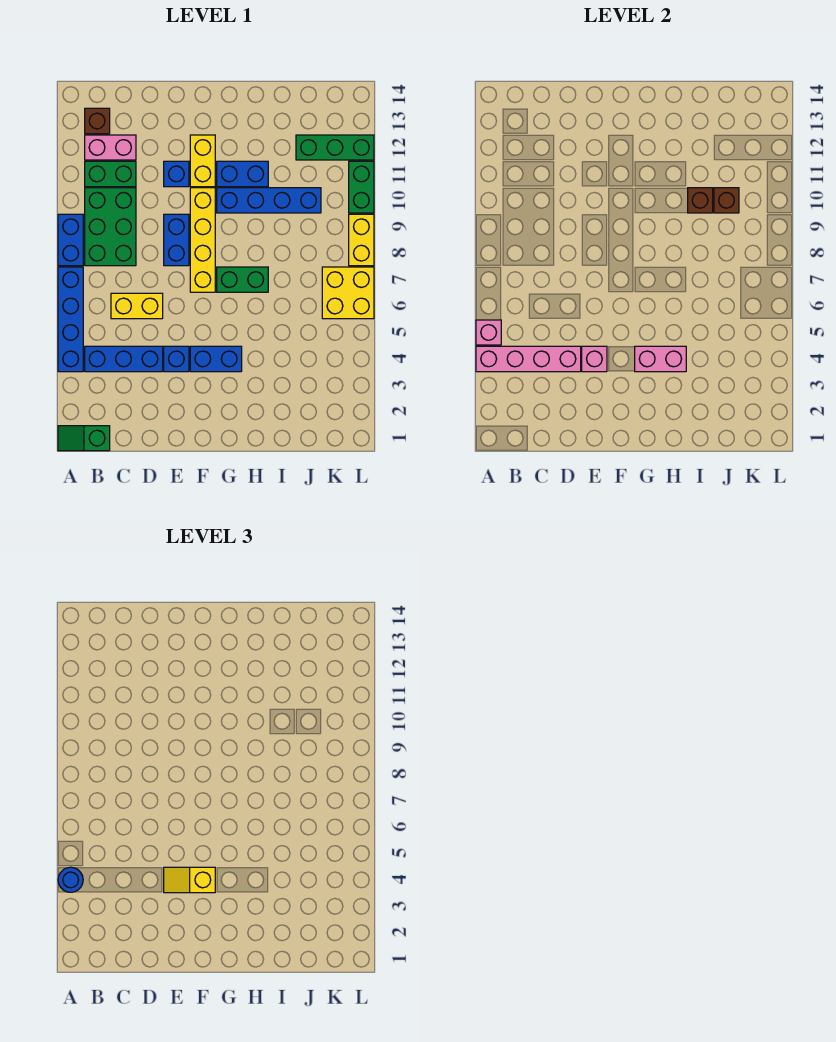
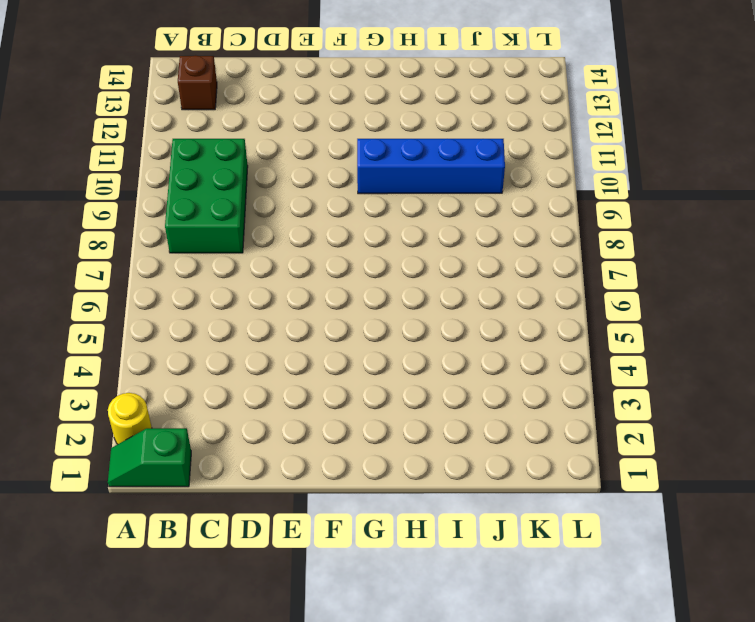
yellow 1x1 round brick [108,393,152,444] -> none
none -> blue 1x4 brick [58,267,83,372]
none -> blue 1x2 brick [58,214,83,266]
none -> blue 1x3 brick [85,346,163,372]
none -> green 1x2 brick [85,161,136,187]

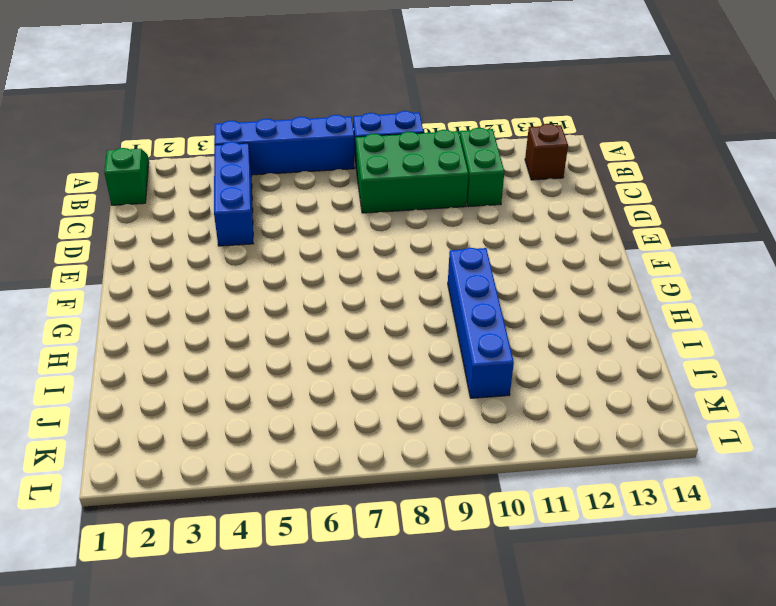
none -> pink 1x2 brick [85,135,136,160]
none -> yellow 1x2 brick [111,293,163,319]
none -> blue 1x1 brick [164,346,189,372]
none -> blue 1x2 brick [164,214,189,266]

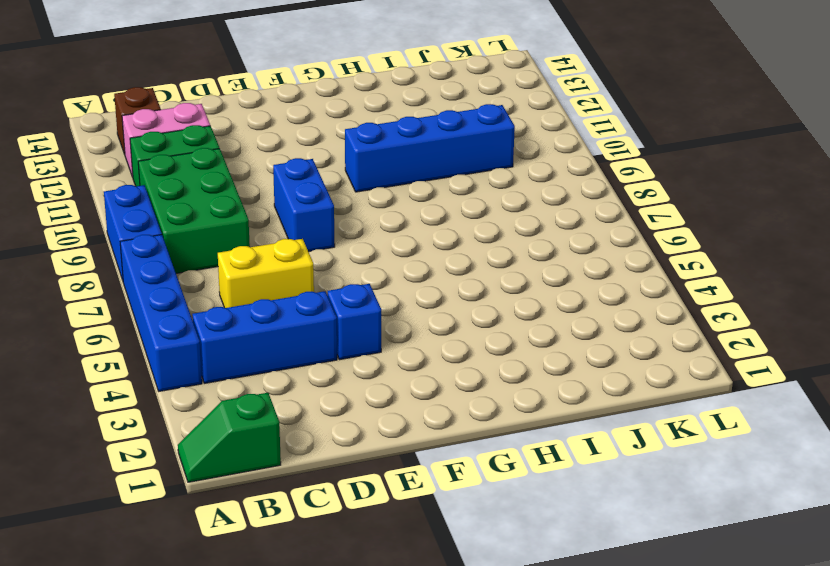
none -> blue 1x1 brick [164,161,189,187]
none -> blue 1x2 brick [190,346,242,372]
none -> yellow 1x4 brick [190,188,215,292]
none -> yellow 1x2 brick [190,135,215,187]

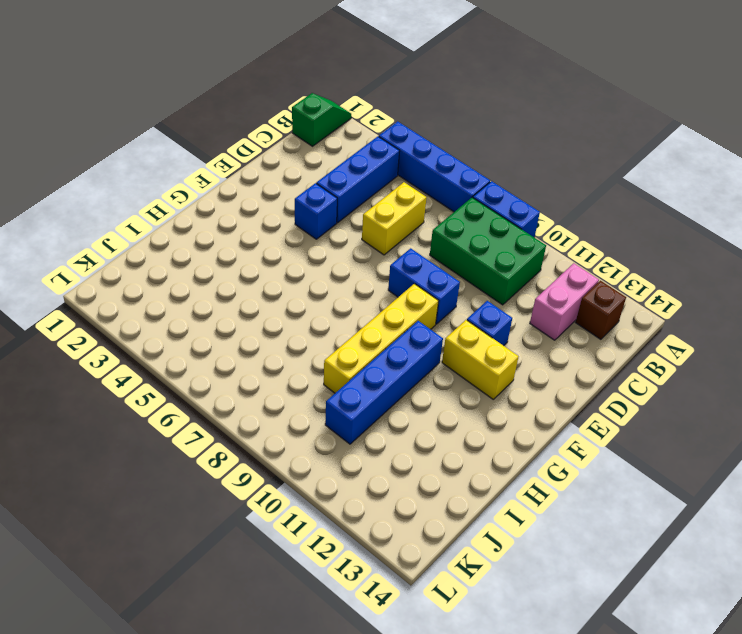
yellow 1x4 brick [324,284,439,393] -> yellow 1x4 brick turned to [190,188,215,292]
none -> green 1x2 brick [85,161,136,187]
none -> blue 1x2 brick [190,346,242,372]
none -> green 1x2 brick [217,267,268,292]
none -> blue 1x2 brick [217,161,268,187]

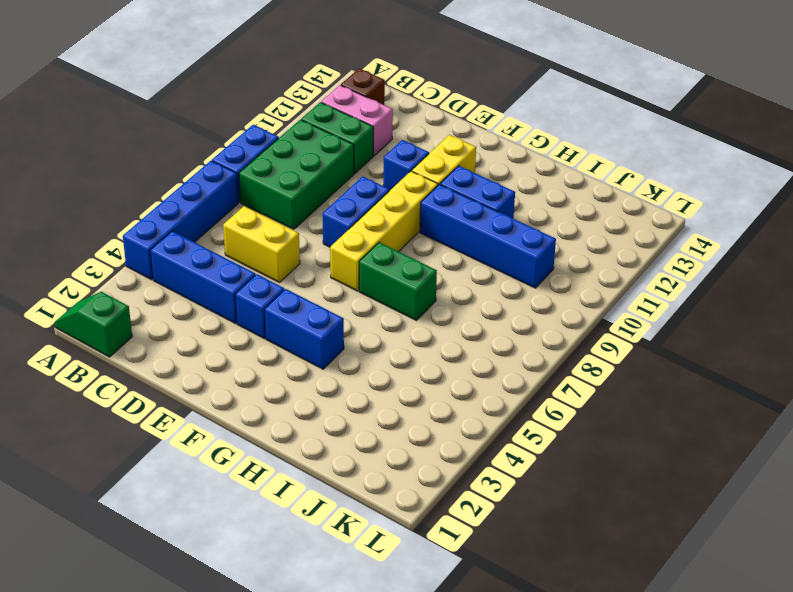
none -> green 1x3 brick [296,135,374,160]
none -> yellow 2x2 brick [322,267,374,319]
none -> yellow 1x2 brick [349,214,374,266]
none -> green 1x2 brick [349,161,374,213]

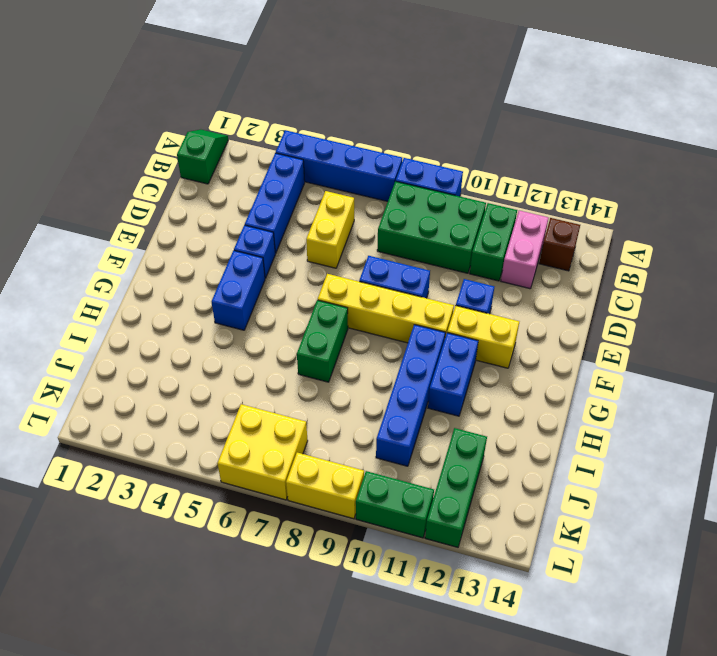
none -> pink 1x4 brick [476,346,581,372]
none -> pink 1x1 brick [476,320,501,345]
none -> pink 1x1 brick [582,346,607,372]
none -> pink 1x2 brick [635,346,686,372]

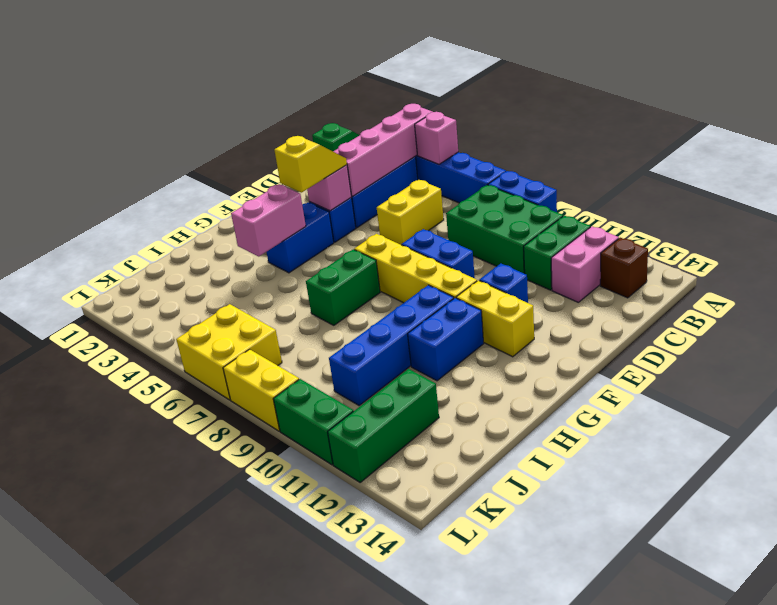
none -> brown 1x1 brick [688,188,713,213]
none -> brown 1x1 brick [714,188,739,213]
none -> blue 1x1 round brick [58,867,83,892]

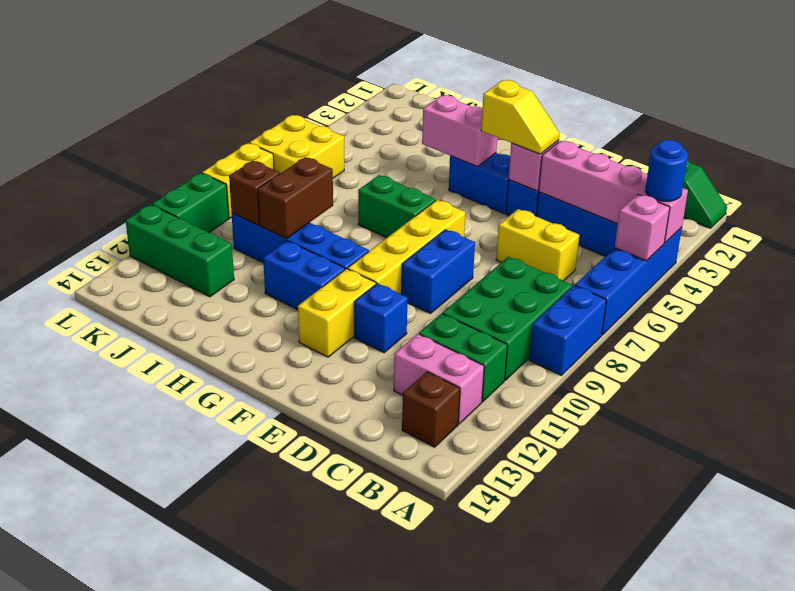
brown 1x2 brick [258,157,333,239] -> brown 1x1 brick [688,188,713,213]

